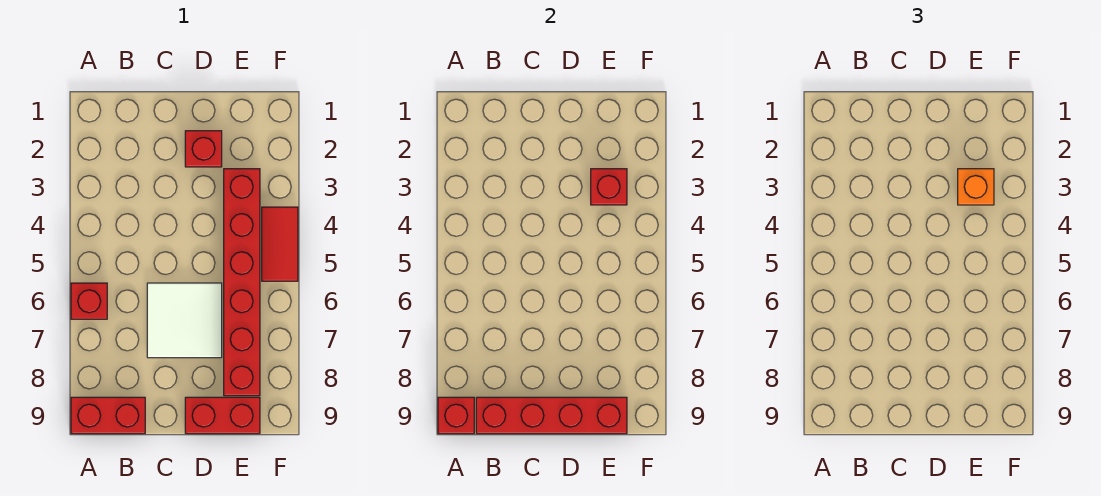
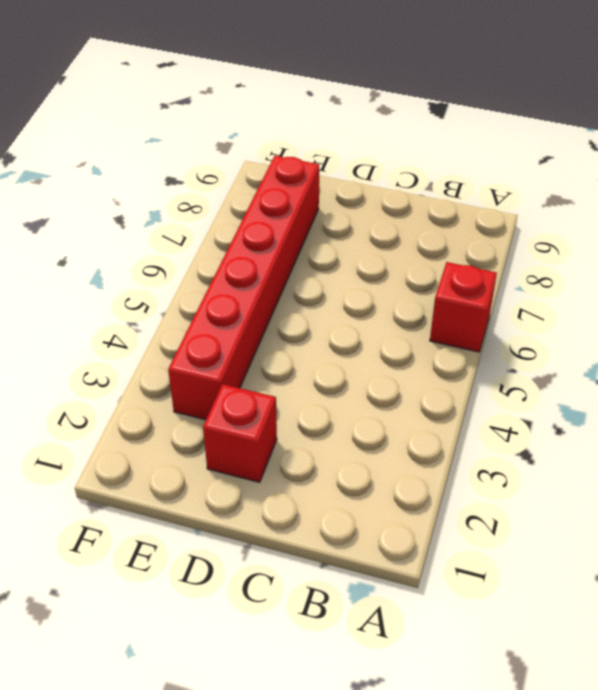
none -> red 1x2 brick [71,397,145,434]
none -> white 2x2 tile [147,283,222,358]

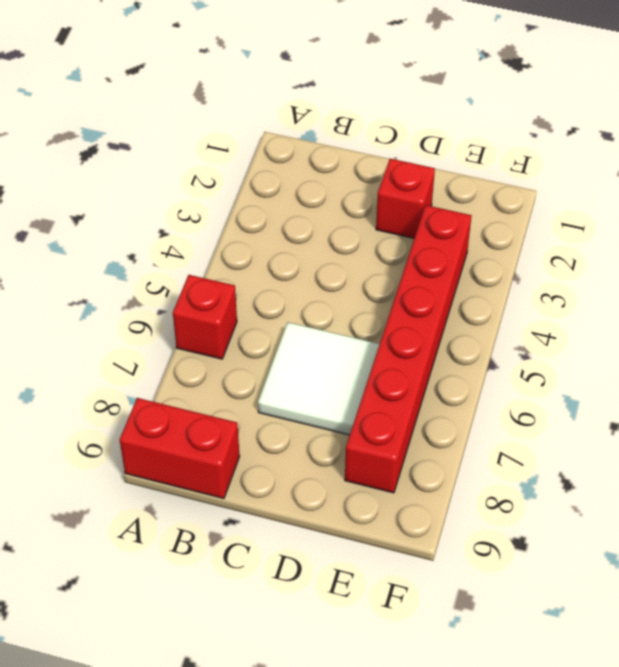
none -> red 1x2 brick [185,397,260,434]
none -> red 1x2 tile [262,207,298,281]

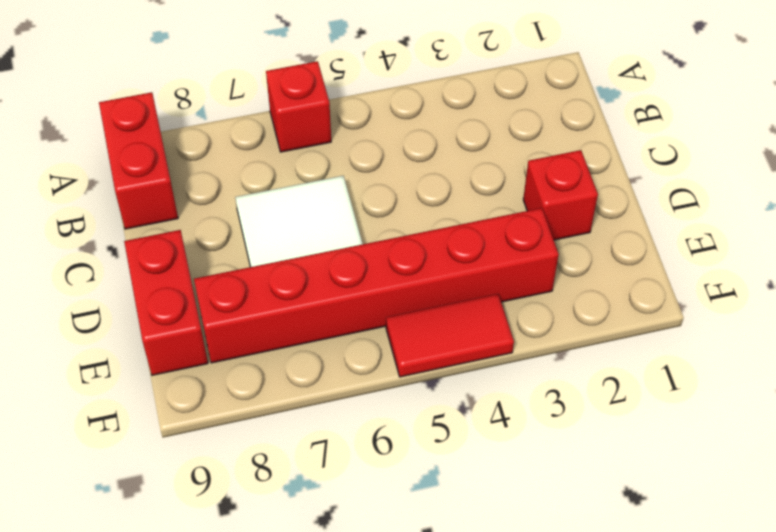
none -> red 1x1 brick [438,397,474,434]
none -> red 1x4 brick [476,397,627,434]

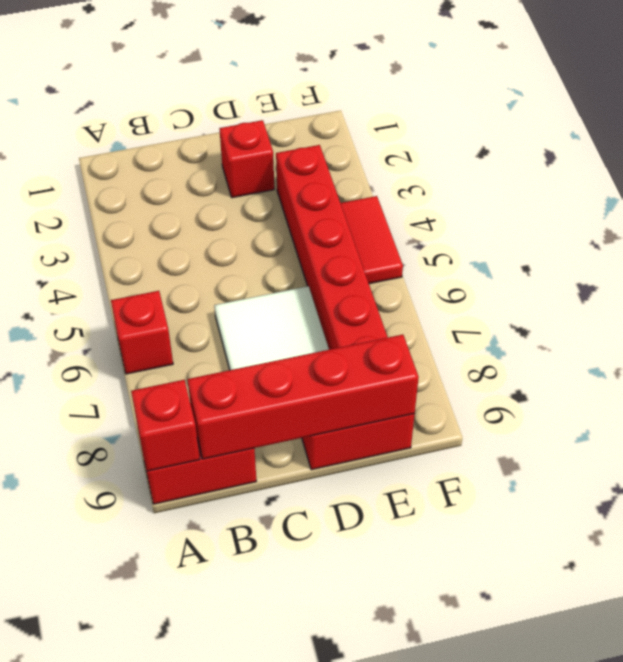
none -> red 1x1 brick [591,169,627,205]
none -> orange 1x1 brick [958,169,994,205]

